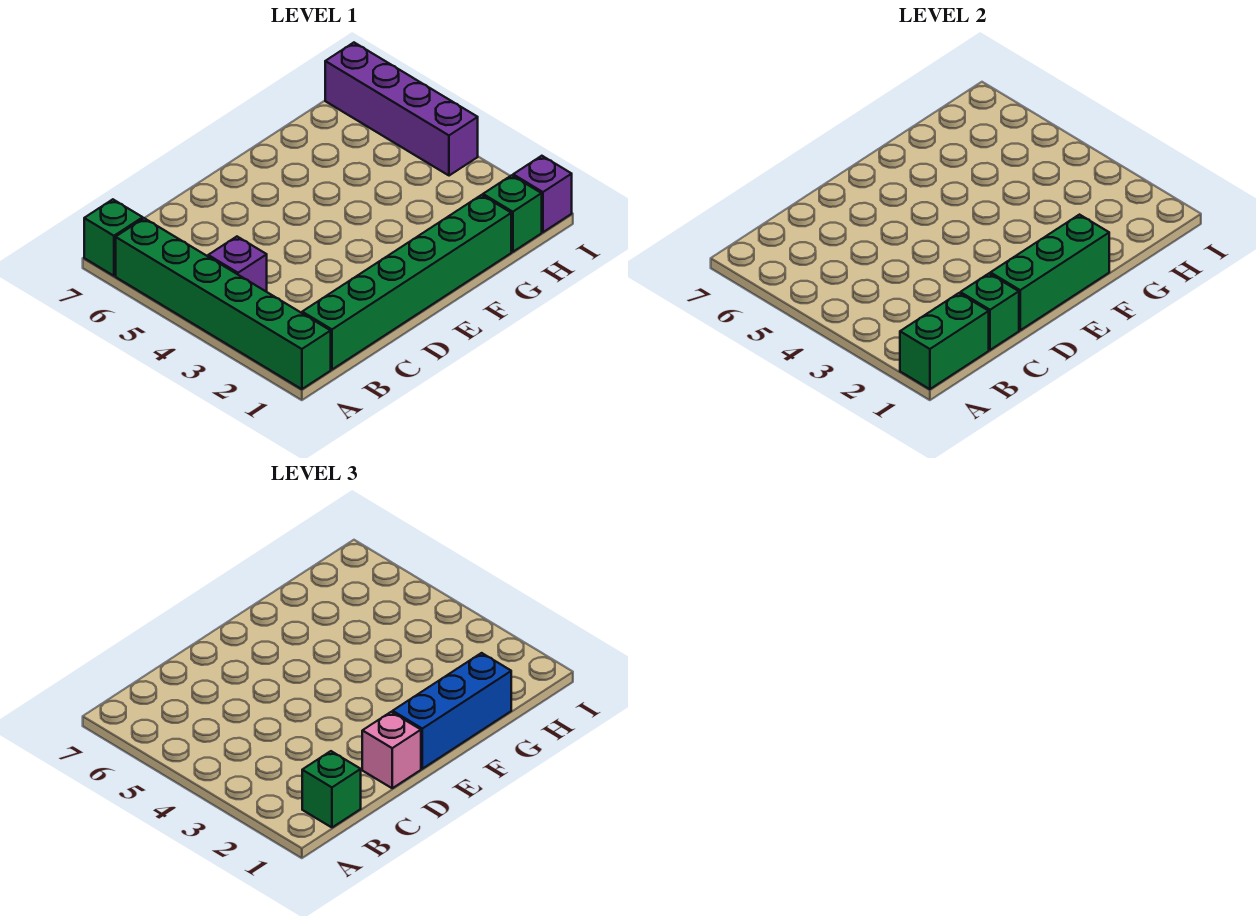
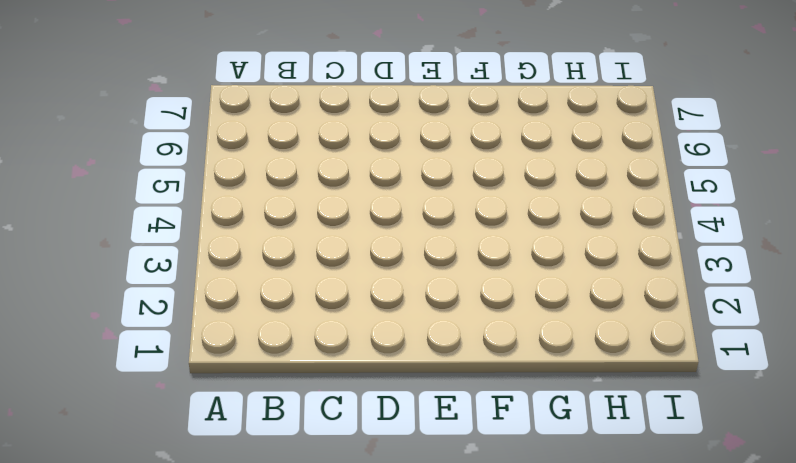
none -> green 1x6 brick [116,218,331,389]
none -> green 1x1 brick [84,199,143,276]
none -> green 1x6 brick [302,195,511,369]

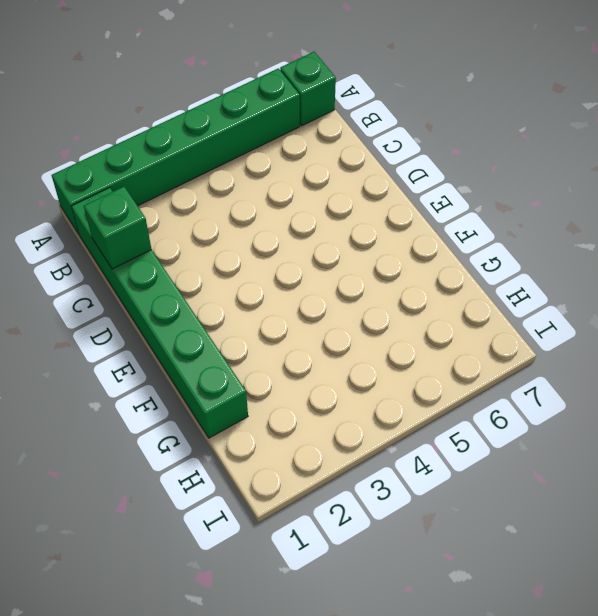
none -> purple 1x1 brick [208,237,267,292]
none -> green 1x1 brick [483,175,542,252]
none -> purple 1x1 brick [513,156,572,232]

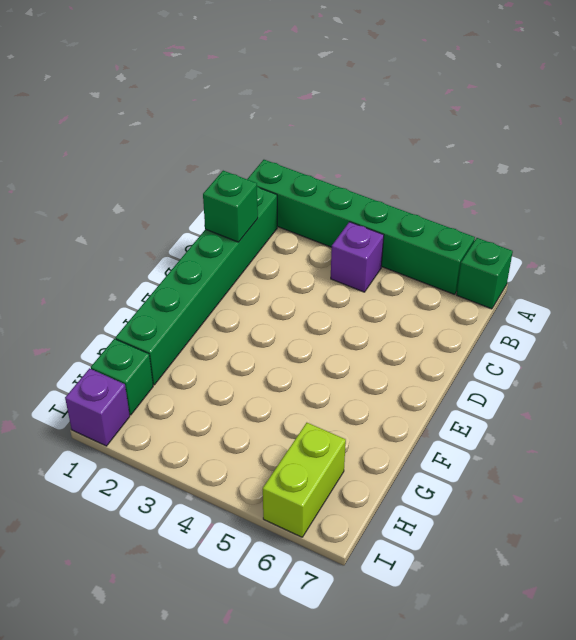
lime 1x2 brick [263,423,346,537] -> purple 1x4 brick [325,43,478,176]
none -> green 1x2 brick [900,293,989,389]
none -> green 1x3 brick [990,215,1109,330]
none -> green 1x1 brick [302,751,361,827]

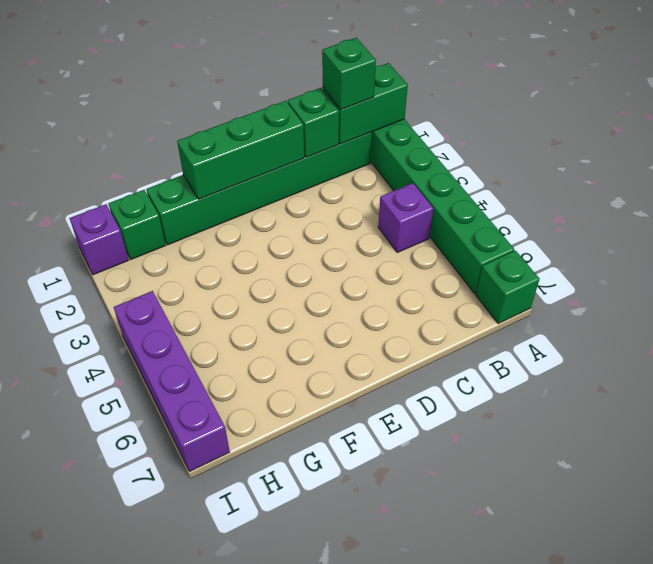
none -> pink 1x1 brick [362,712,421,788]
none -> blue 1x3 brick [393,653,511,769]

